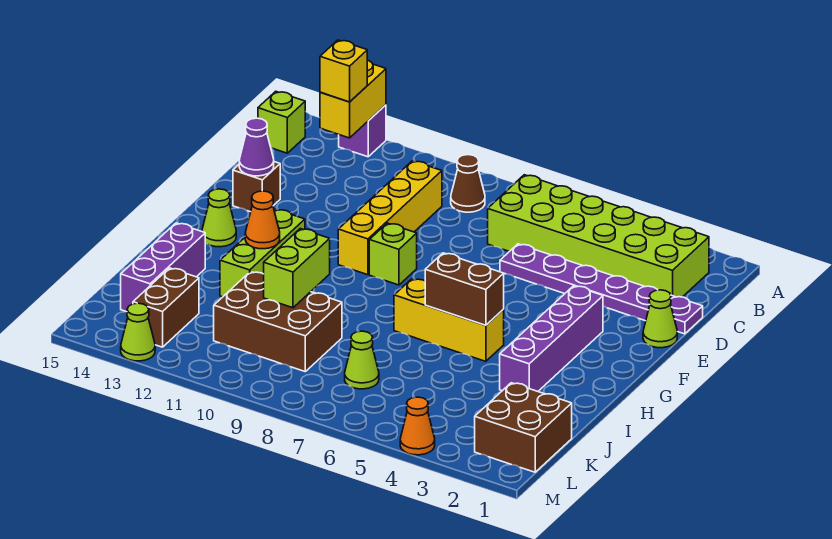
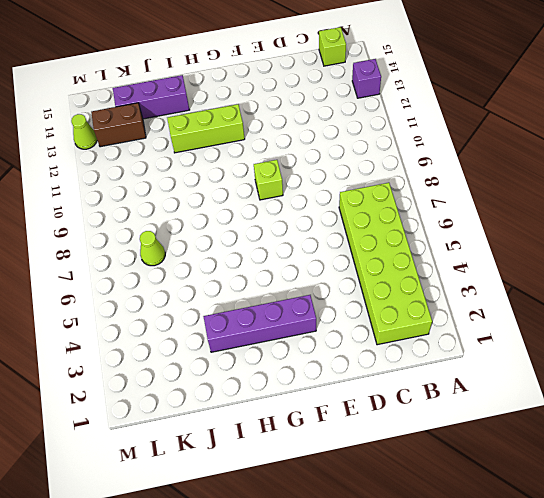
none -> brown 1x1 cone [451,155,485,212]
none -> yellow 1x4 brick [338,161,442,275]
none -> purple 1x6 plate [500,244,703,334]

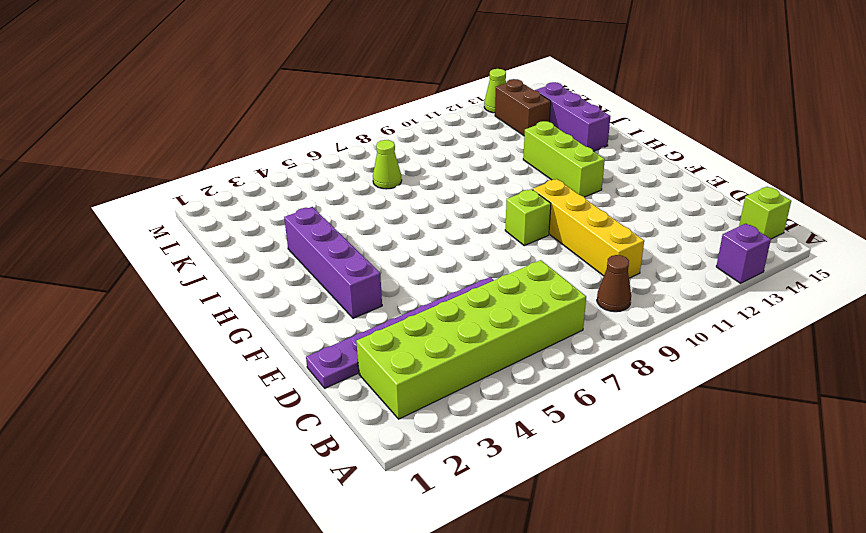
none -> lime 1x1 cone [643,290,677,348]
none -> brown 1x1 brick [233,162,280,212]
none -> lime 1x1 cone [202,189,236,247]

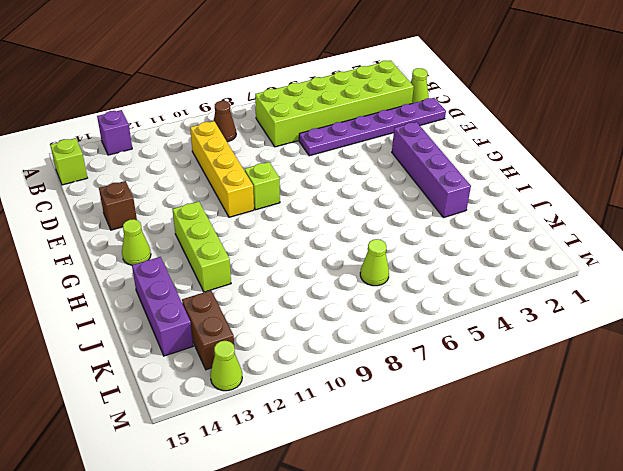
lime 1x1 cone [410,68,429,103] -> lime 1x1 cone moved to [643,290,677,348]
none -> yellow 1x3 brick [394,279,504,361]
none -> brown 2x3 brick [214,272,342,371]
none -> brown 2x2 brick [475,383,572,472]

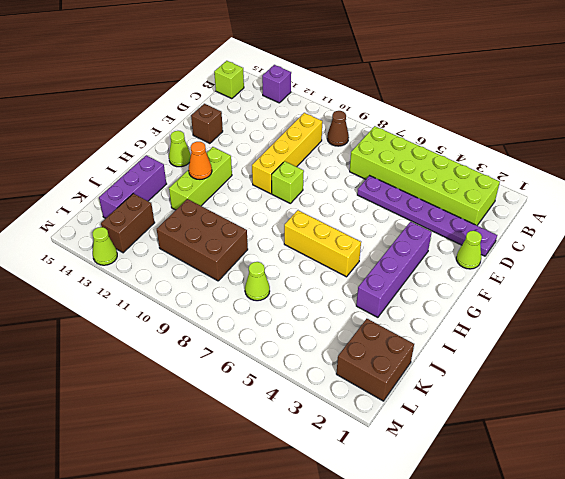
none -> orange 1x1 cone [400,397,435,455]
none -> yellow 1x2 brick [320,60,386,138]
none -> purple 1x1 cone [239,118,274,176]

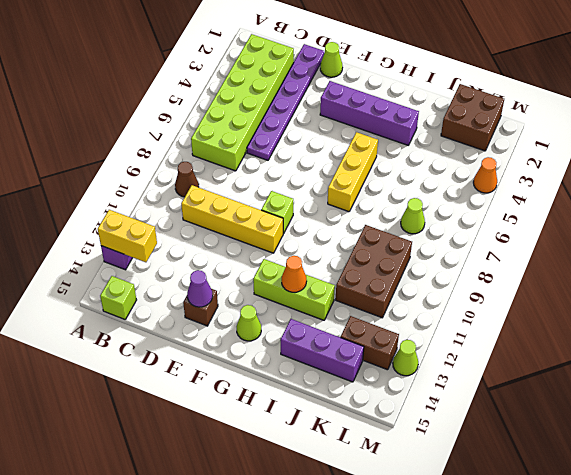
none -> brown 1x2 brick [425,253,504,325]
none -> lime 1x2 brick [264,229,330,308]
none -> yellow 1x1 brick [320,40,367,102]

